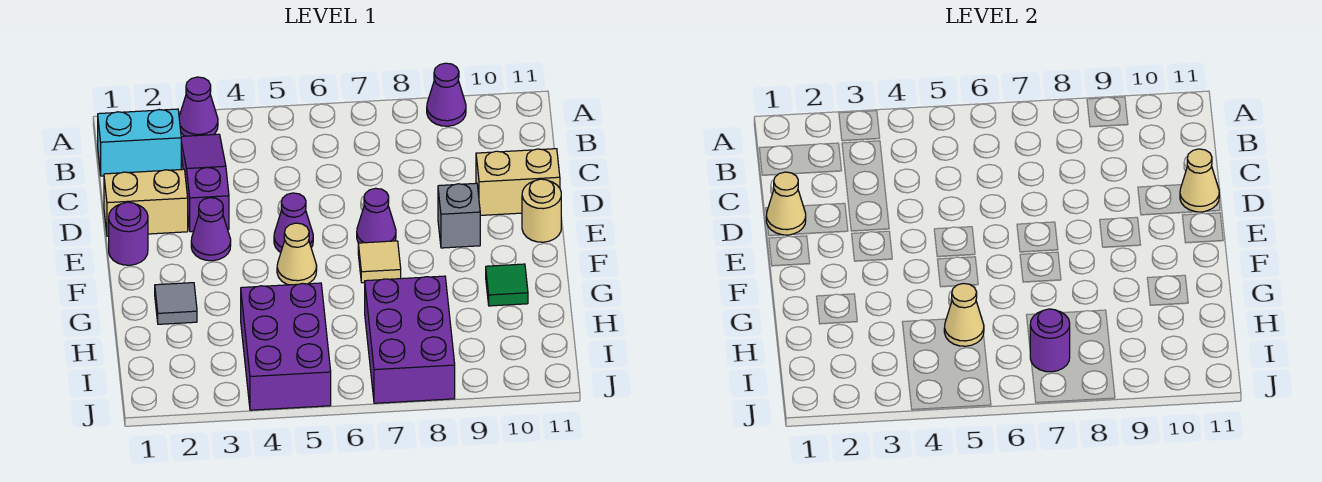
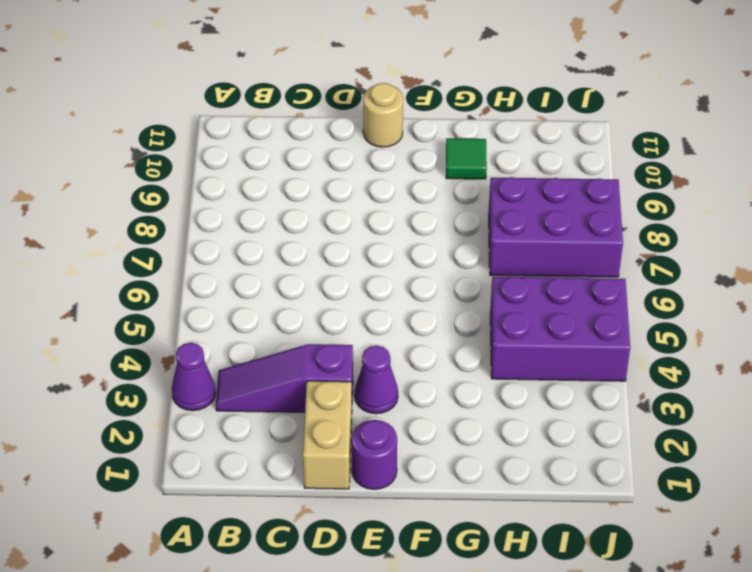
none -> purple 1x1 cone [427,63,466,126]
none -> cyan 1x2 brick [98,109,181,176]
none -> tan 1x2 brick [476,149,560,215]

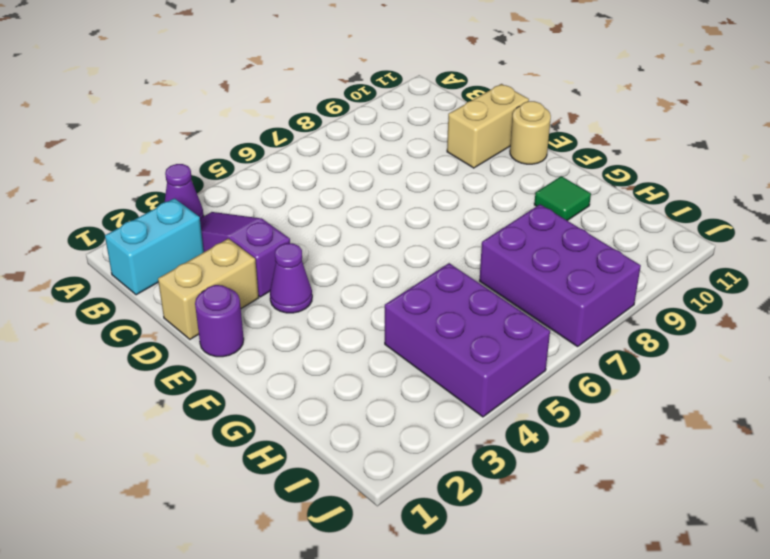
none -> purple 1x1 cone [427,63,466,126]
none -> purple 1x1 cone [274,193,313,252]
none -> purple 1x1 cone [357,188,396,243]

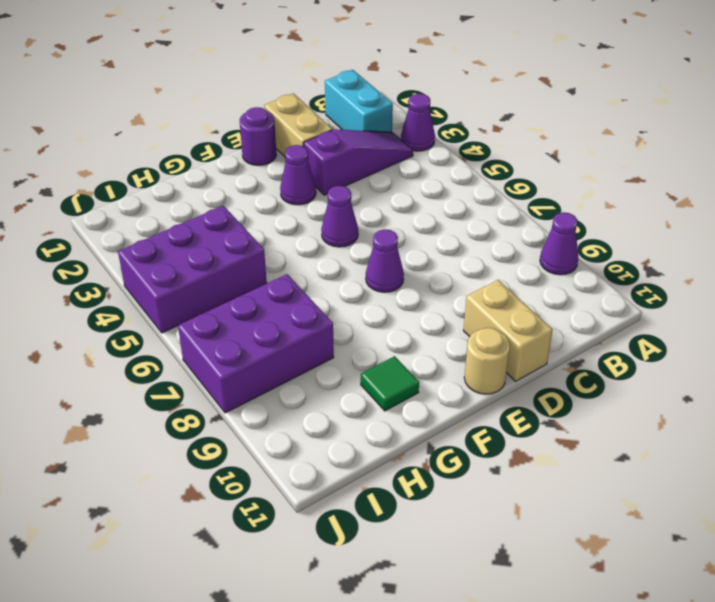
none -> grey 1x1 brick [438,183,480,248]
none -> tan 1x1 cone [277,223,317,285]
none -> tan 1x1 tile [358,241,401,283]

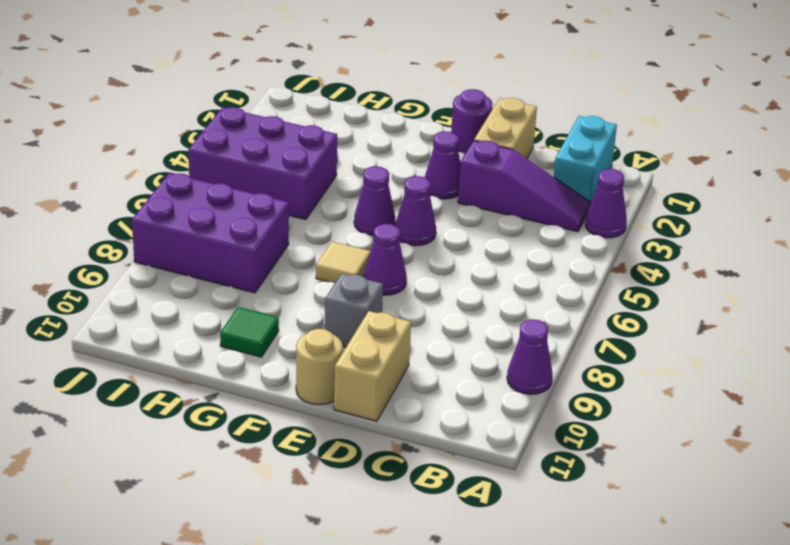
purple 1x1 cone [354,166,395,236] -> tan 1x1 cone [277,223,317,285]
none -> grey 1x1 tile [155,283,197,324]
none -> tan 1x1 cone [766,172,806,235]
none -> tan 1x1 cone [1180,149,1219,212]

